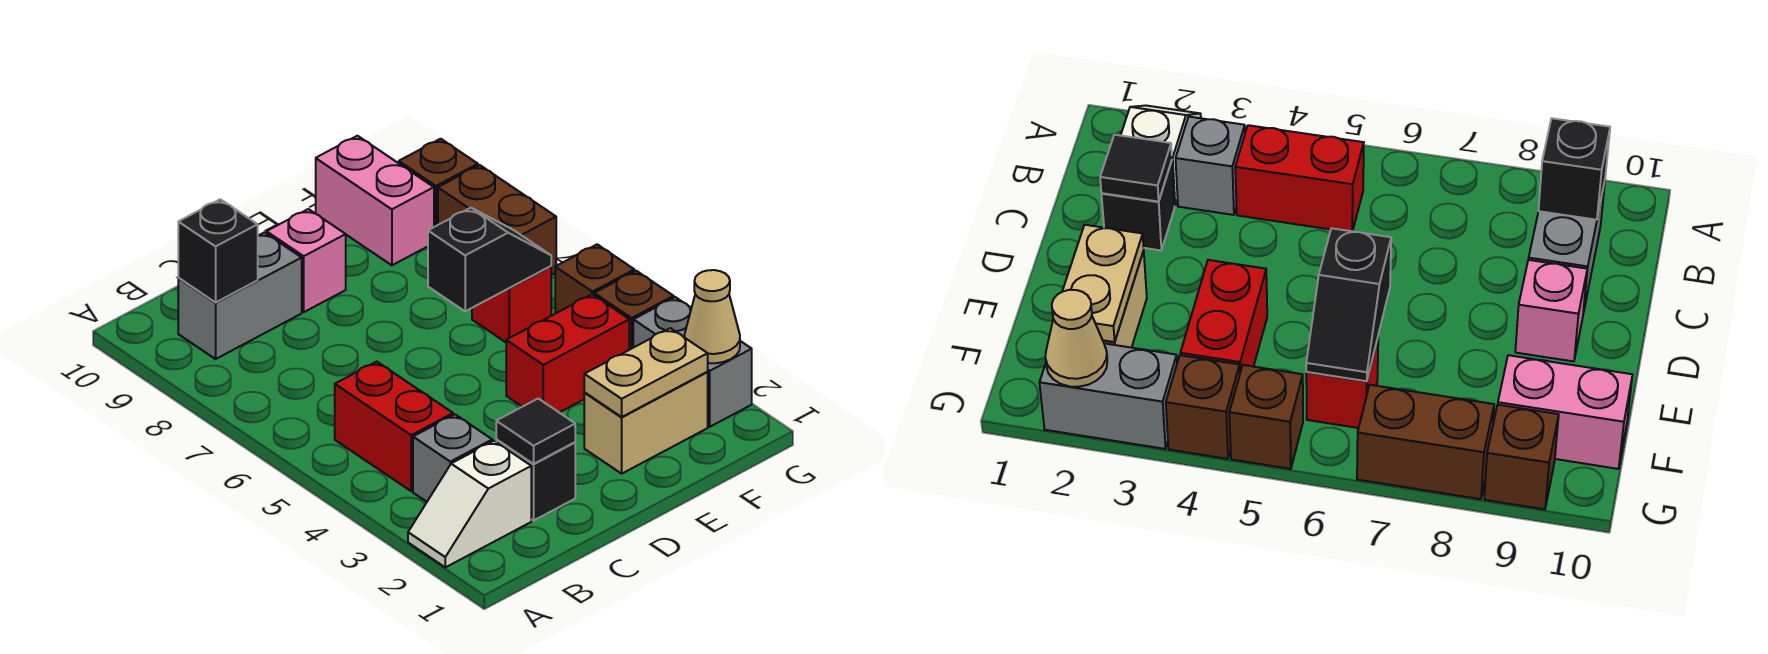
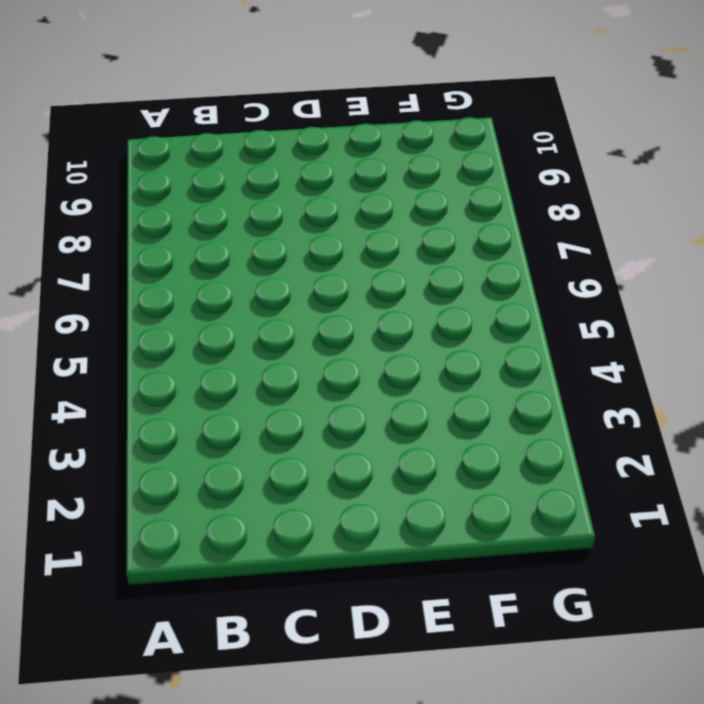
none -> white 1x2 slope [408,441,531,567]
none -> grey 1x1 brick [413,415,492,502]
none -> red 1x2 brick [335,362,453,491]

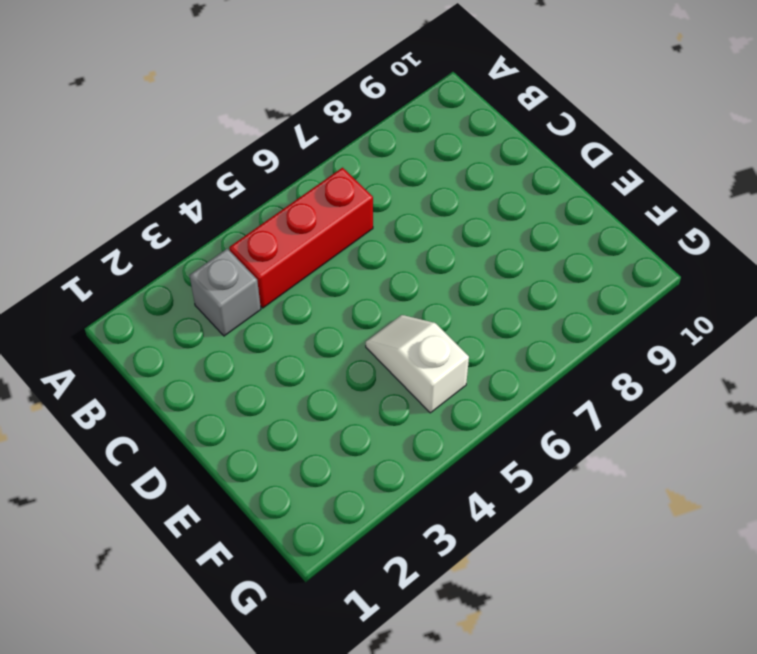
red 1x3 brick [229,168,373,308] -> red 1x2 brick [335,362,453,491]
white 1x2 slope [366,315,469,413] -> white 1x2 slope moved to [408,441,531,567]
none -> grey 1x2 brick [178,232,302,359]
none -> black 1x1 brick [496,439,575,521]
none -> pink 1x1 brick [267,209,346,312]

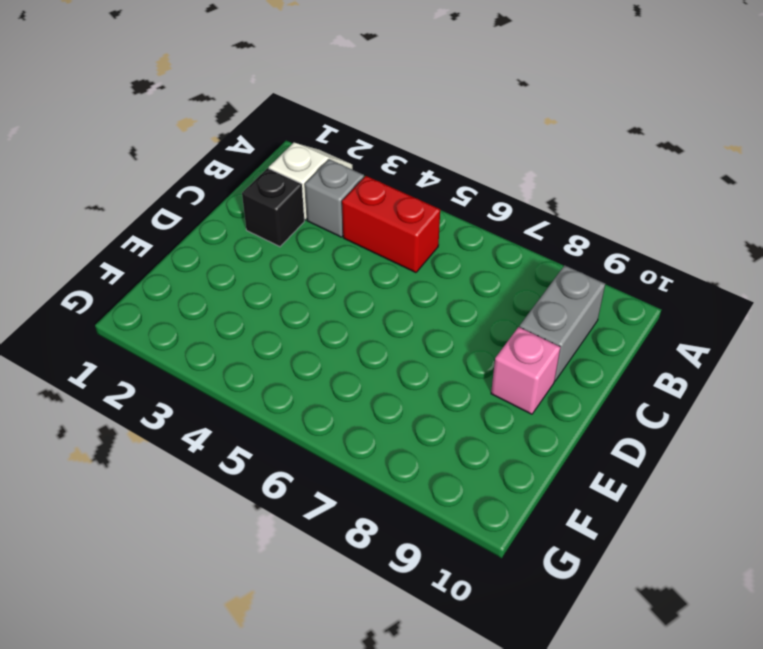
none -> tan 1x2 brick [584,372,708,474]
none -> red 1x2 brick [506,294,629,413]
none -> red 1x1 brick [472,266,551,342]

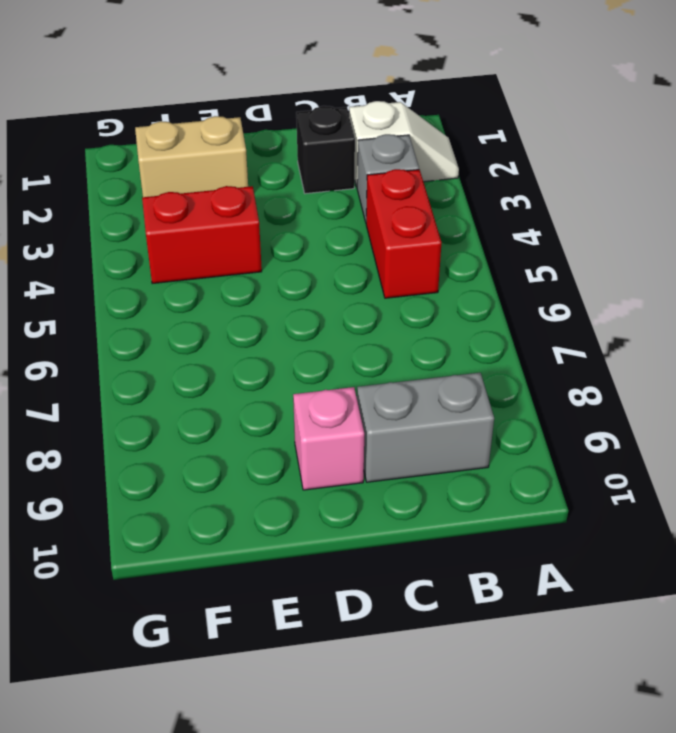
none -> red 1x1 brick [472,266,551,342]
none -> pink 1x2 brick [316,136,434,265]
none -> grey 1x2 brick [633,297,752,427]

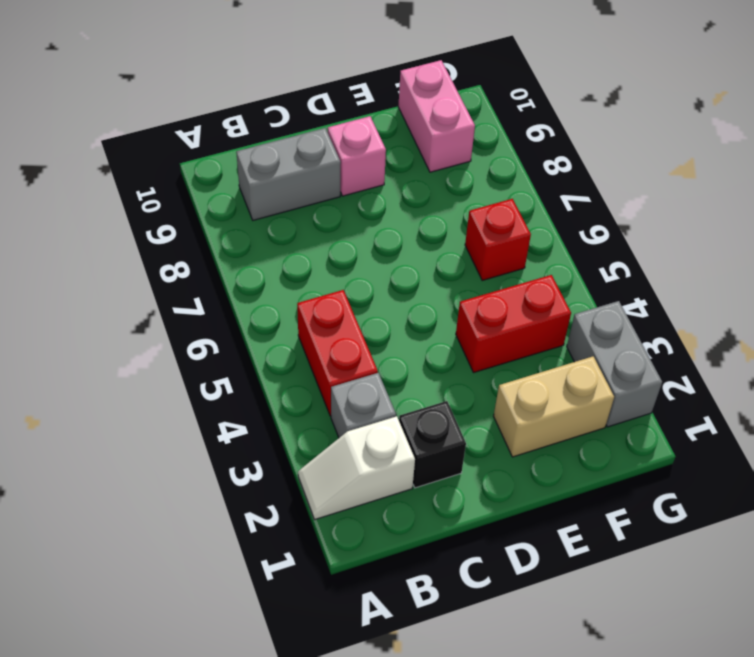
none -> brown 1x1 brick [594,271,674,350]
none -> brown 1x1 brick [555,244,634,313]
none -> brown 1x2 brick [438,165,556,275]

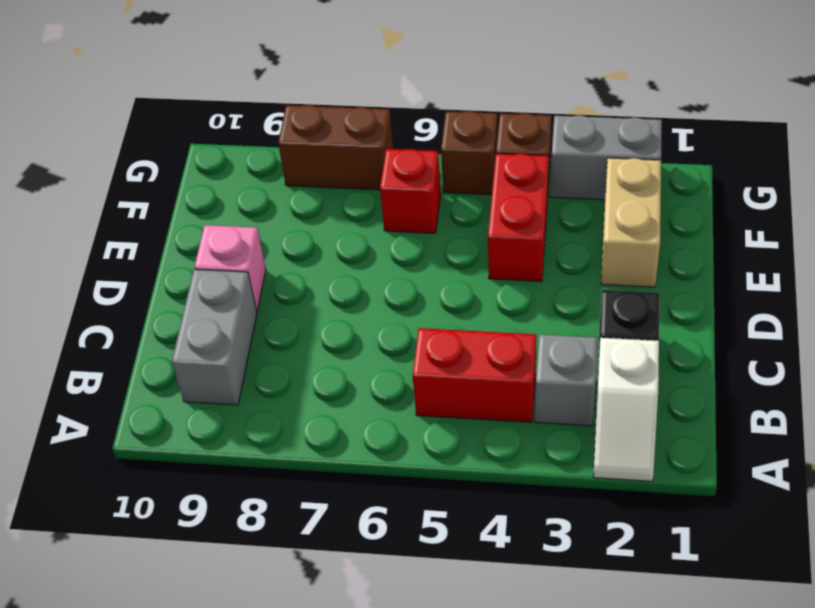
none -> pink 1x2 brick [316,136,434,265]
none -> brown 1x1 brick [399,139,478,227]
none -> black 1x1 brick [178,199,258,302]

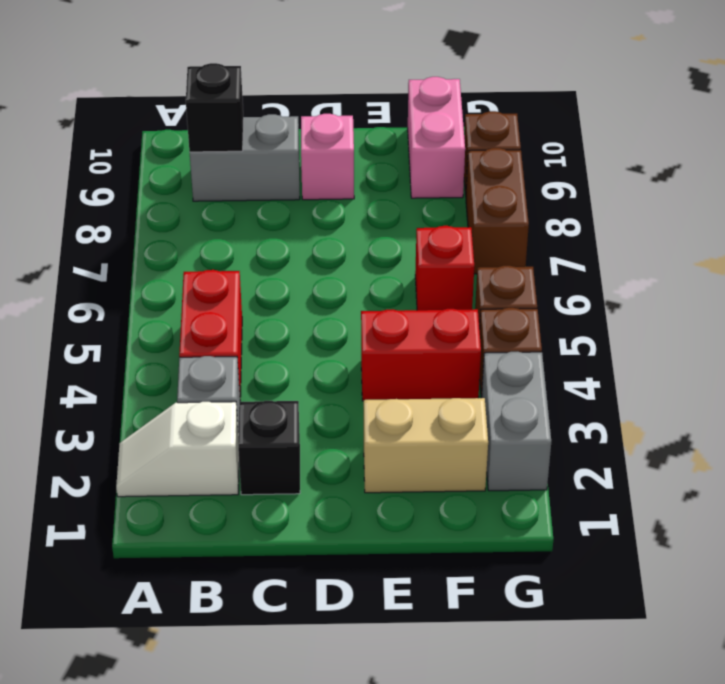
none -> black 1x1 tile [496,399,575,464]
none -> tan 1x2 plate [584,328,708,417]
none -> black 1x2 slope [428,208,551,311]

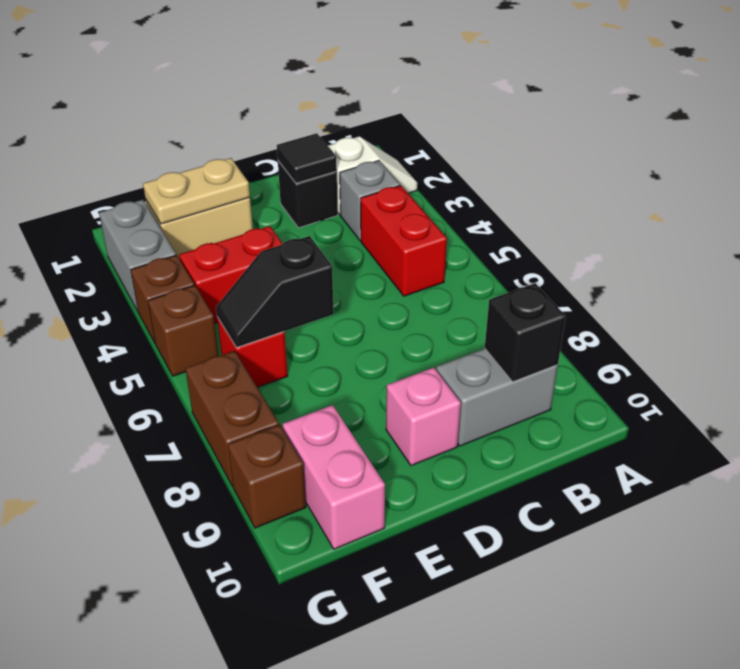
none -> tan 1x1 cone [684,270,740,363]

